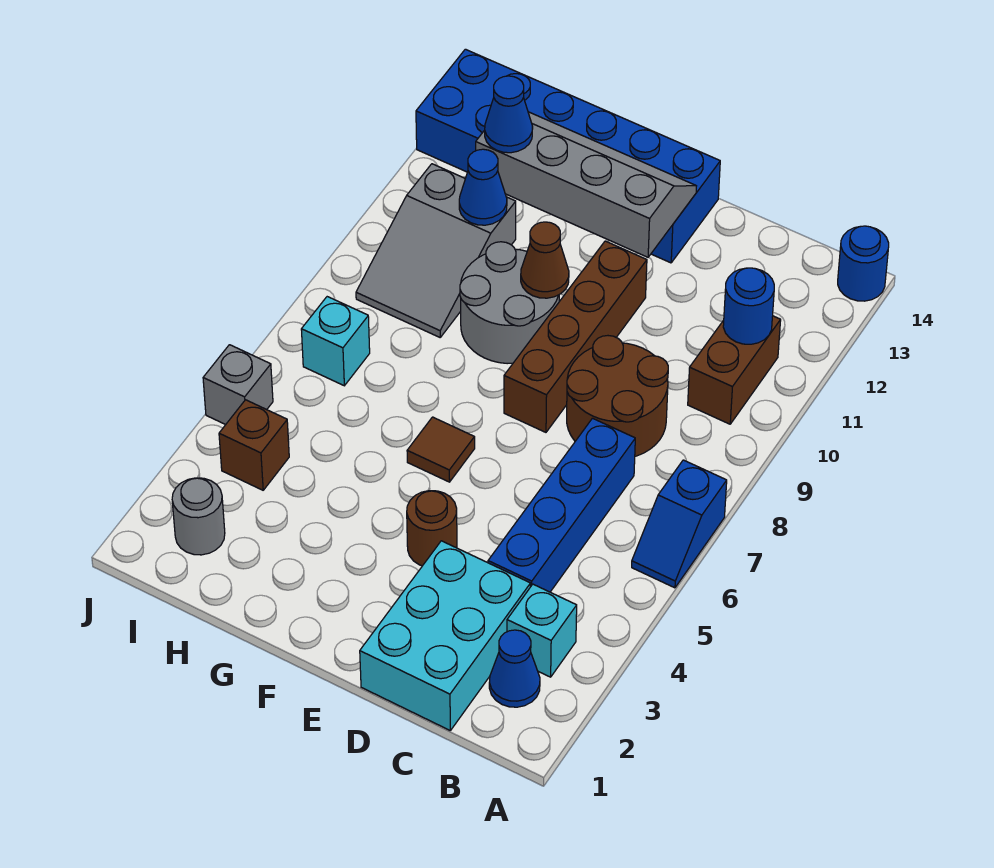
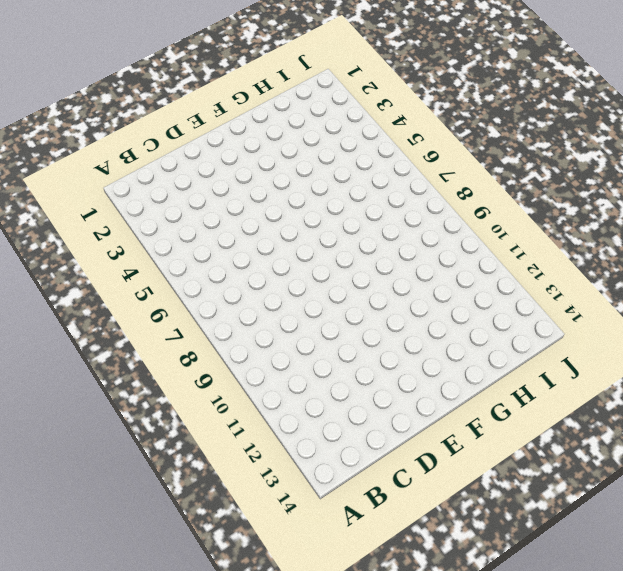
none -> blue 1x2 slope [632,460,727,588]
none -> blue 1x1 round brick [838,226,889,301]
none -> blue 1x1 cone [489,630,540,707]

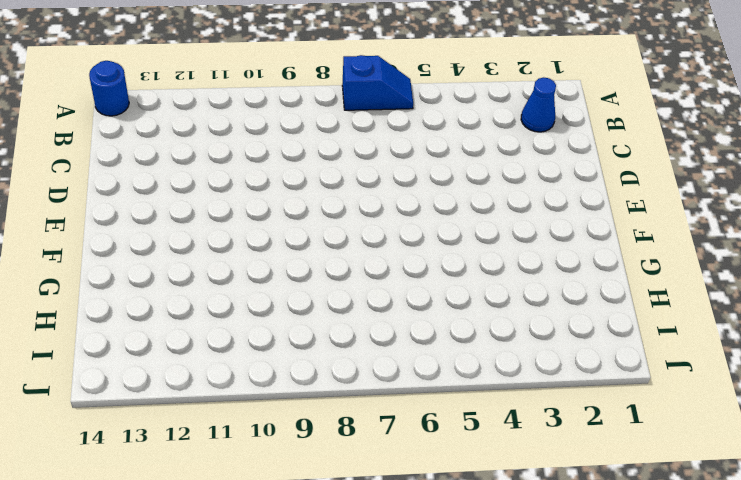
none -> cyan 1x1 brick [507,584,577,677]
none -> brown 1x2 brick [688,316,781,424]
none -> cyan 2x3 brick [360,541,531,730]

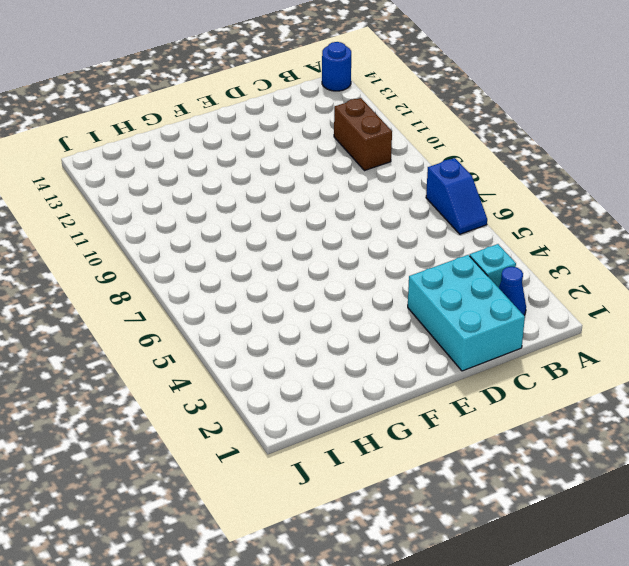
none -> blue 1x4 brick [488,418,635,592]
none -> brown 2x2 round brick [567,336,668,456]
none -> brown 1x1 round brick [407,491,457,566]

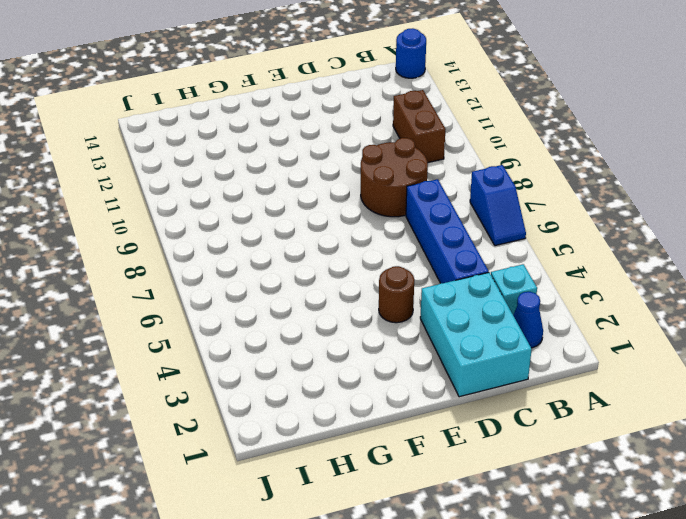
none -> brown 1x4 brick [504,241,647,432]
none -> blue 2x6 brick [416,49,720,263]
none -> brown 1x1 tile [407,417,475,482]

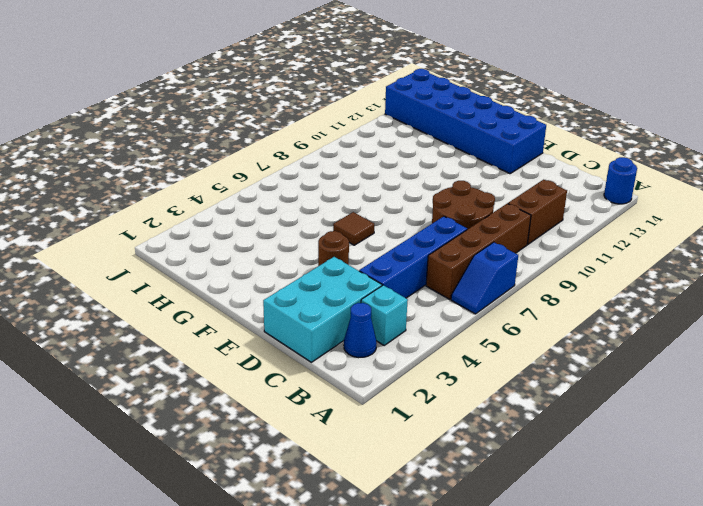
brown 1x4 brick [426,204,531,299] -> brown 1x4 brick moved to [504,241,647,432]
none -> grey 2x2 round brick [460,242,559,364]
none -> grey 2x3 slope [356,164,516,337]
none -> grey 1x1 round brick [172,478,225,555]

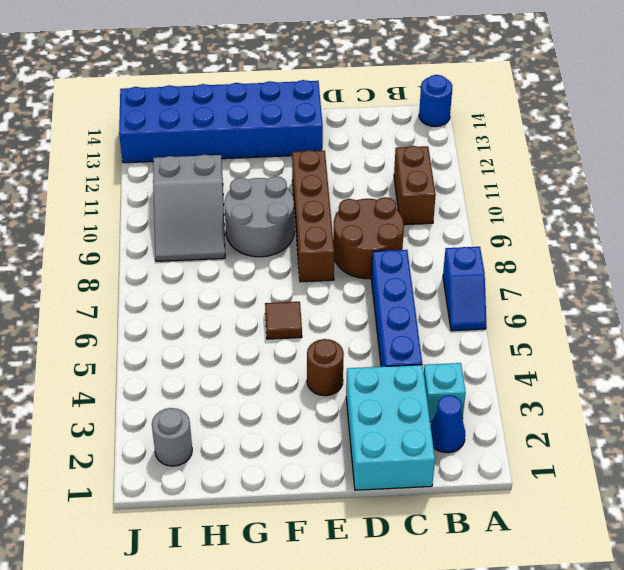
none -> brown 1x1 brick [219,400,289,490]
none -> cyan 1x1 brick [301,297,370,386]
none -> grey 1x1 brick [203,345,273,425]

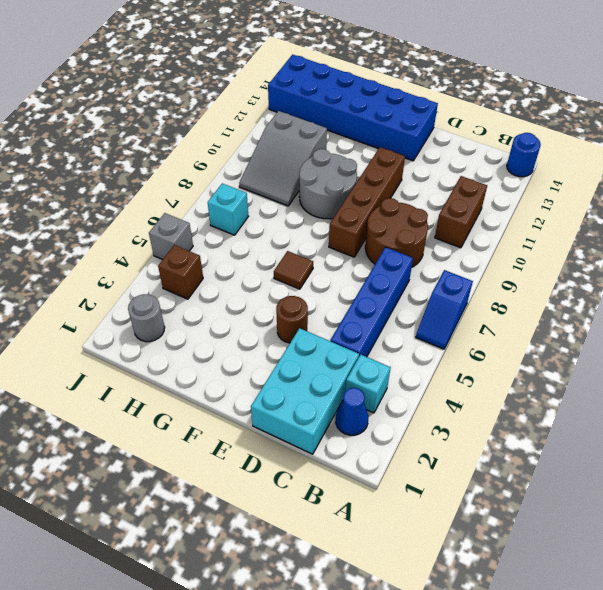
none -> blue 1x1 round brick [723,268,774,344]
none -> grey 2x4 slope [476,112,696,257]
none -> brown 1x1 cone [521,222,569,298]

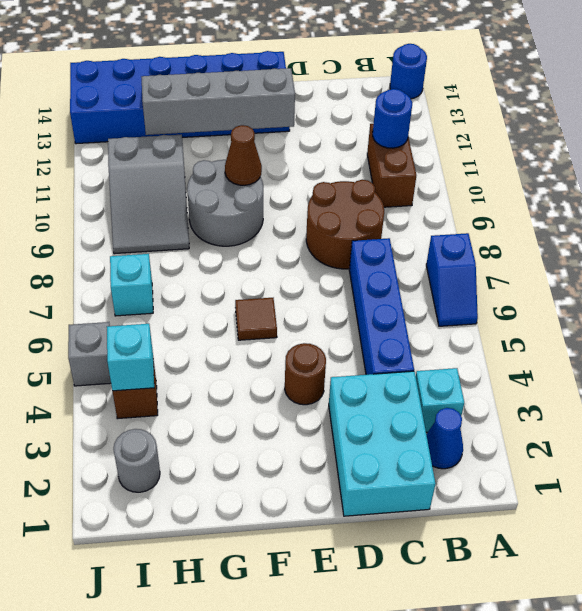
cyan 1x1 brick [107,324,154,391] -> none
none -> brown 1x4 brick [504,241,647,432]
none -> blue 1x1 cone [459,149,507,225]
none -> blue 1x1 cone [485,76,533,153]

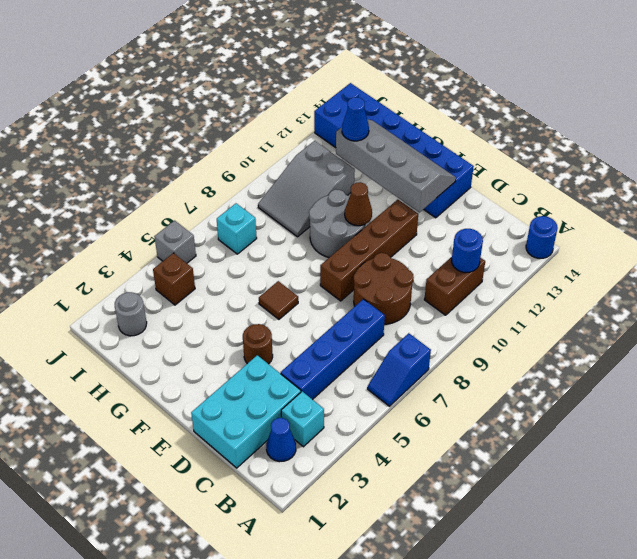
none -> blue 1x1 cone [459,149,507,225]

